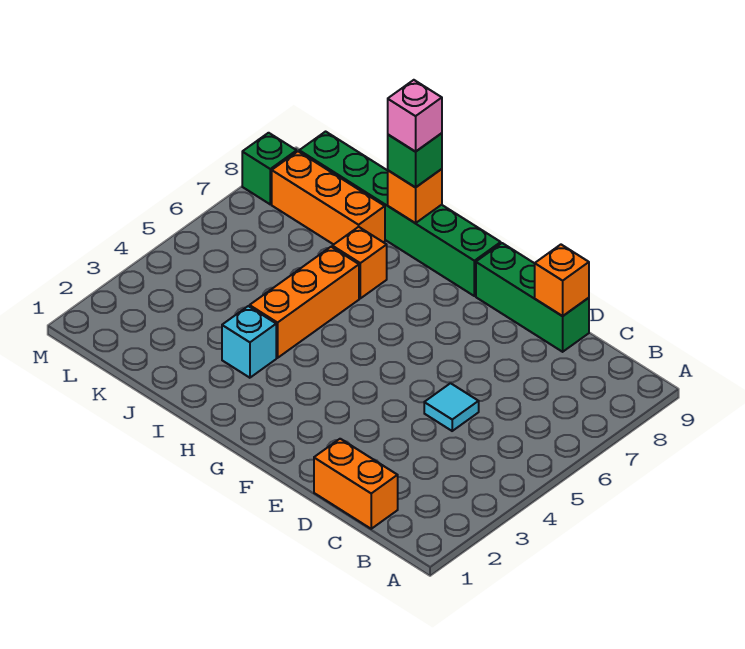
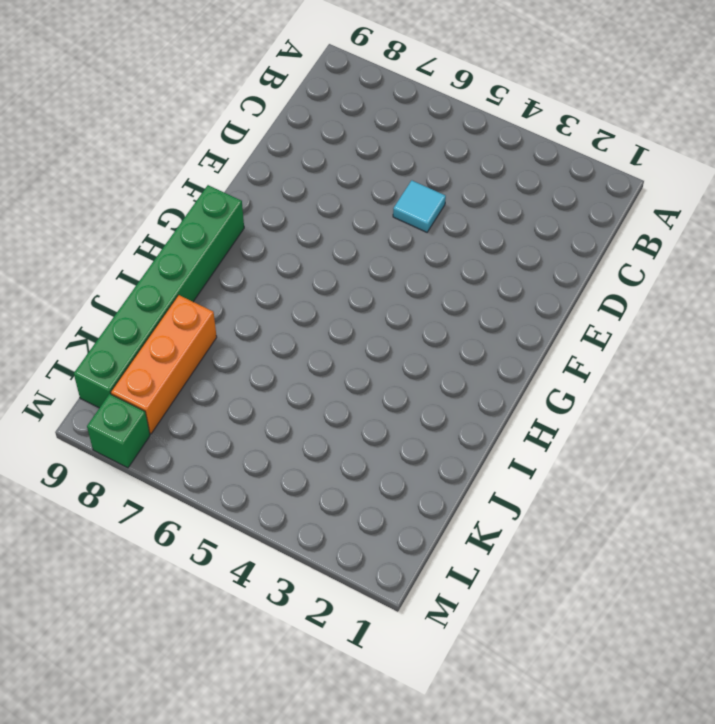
none -> orange 1x2 brick [314,439,398,529]
none -> green 1x3 brick [476,243,589,352]
none -> cyan 1x1 brick [222,306,276,378]

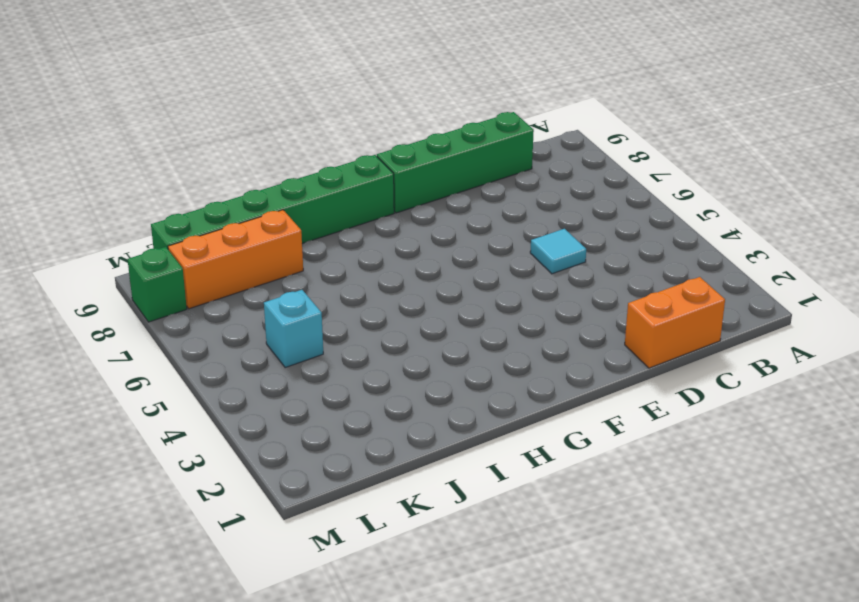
green 1x4 brick [377,112,534,213] -> green 1x3 brick [476,243,589,352]
cyan 1x1 brick [264,290,323,368] -> cyan 1x1 brick moved to [222,306,276,378]
none -> orange 1x3 brick [250,247,359,358]
none -> orange 1x1 brick [332,227,387,298]
none -> orange 1x1 brick [535,245,589,316]

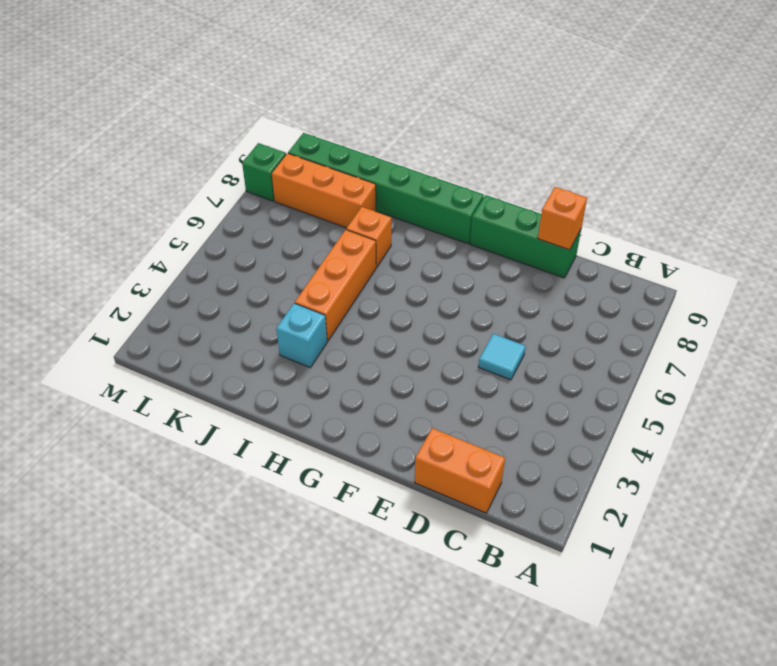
none -> orange 1x1 brick [388,169,442,223]
none -> green 1x1 brick [388,133,442,187]
none -> pink 1x1 brick [388,80,442,152]

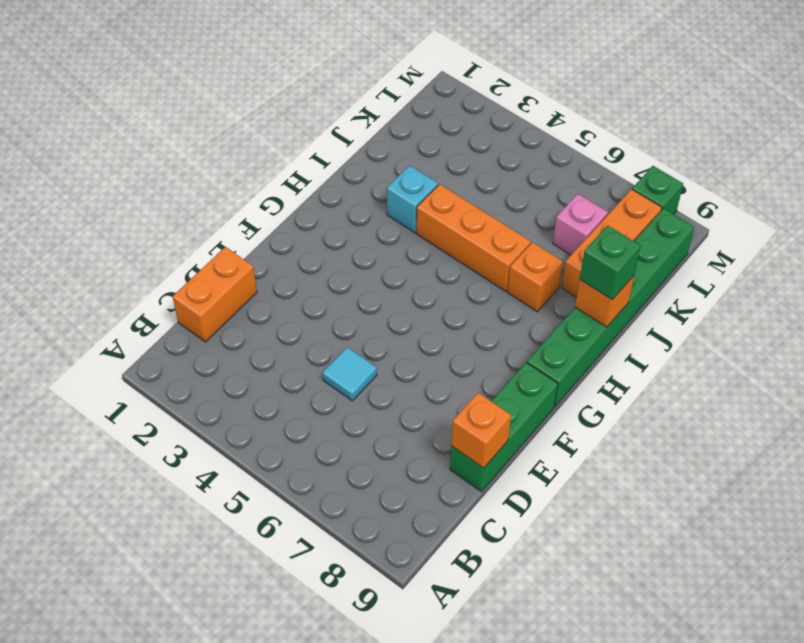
pink 1x1 brick [553,194,608,255] -> pink 1x1 brick moved to [388,80,442,152]

